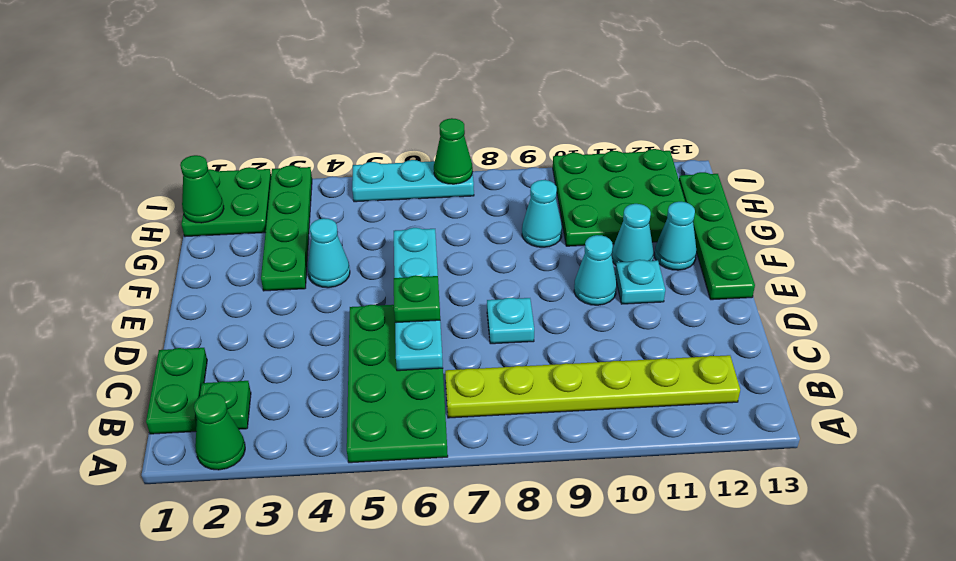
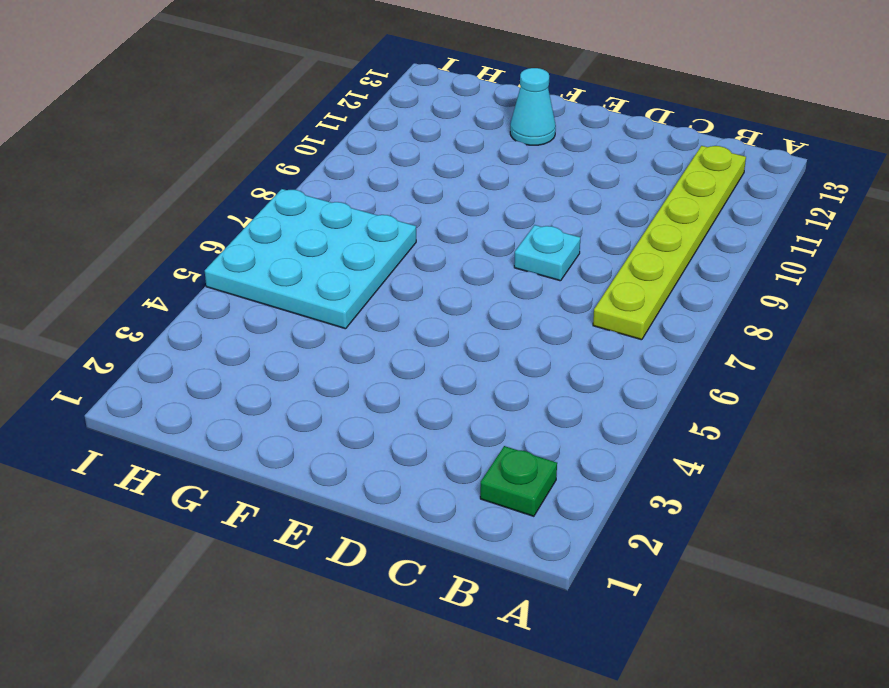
cyan 3x3 plate [205,189,416,329] -> cyan 1x3 plate [352,160,474,202]
none -> green 1x1 cone [194,393,245,470]
none -> green 2x4 plate [347,305,448,463]
none -> green 1x2 plate [146,348,207,434]

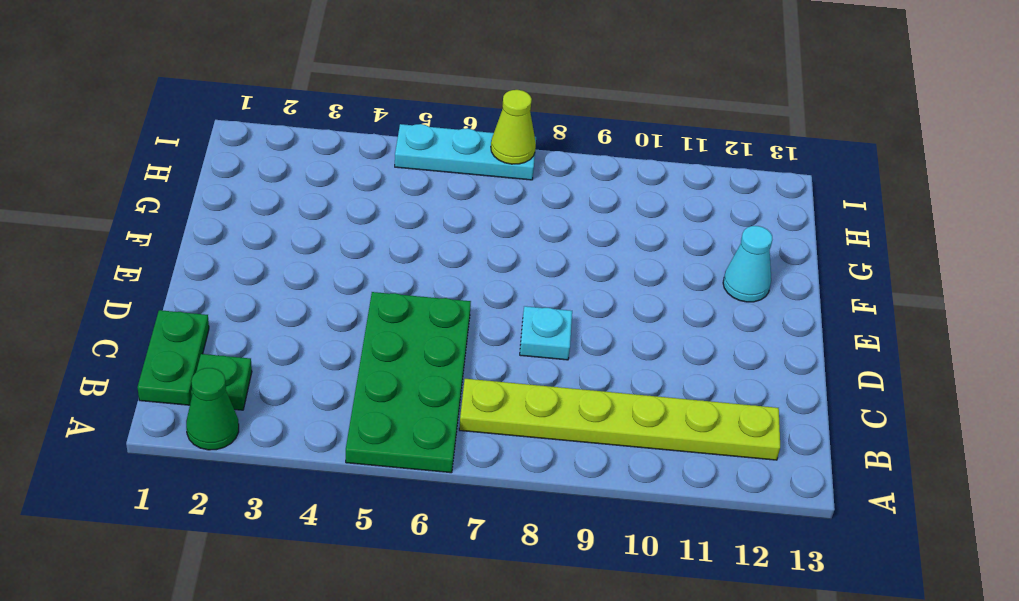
lime 1x1 cone [491,90,536,164] -> green 1x1 cone [434,118,473,184]
none -> cyan 1x1 cone [574,235,617,305]
none -> cyan 1x1 plate [615,260,665,304]
none -> green 1x4 plate [679,172,755,300]

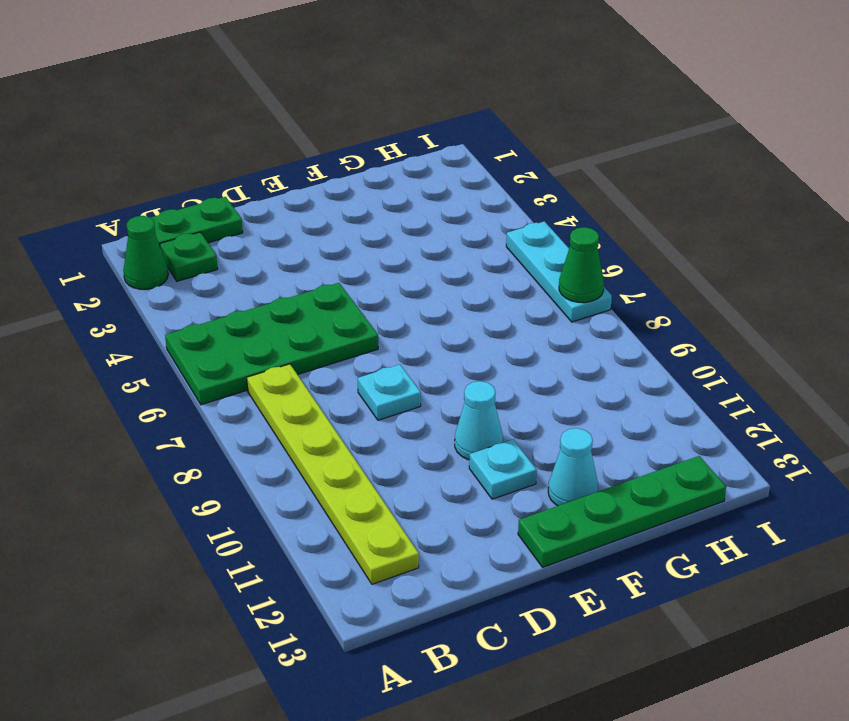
none -> green 1x4 plate [261,166,312,291]
none -> cyan 1x1 cone [308,218,350,288]
none -> cyan 1x1 cone [612,204,653,265]

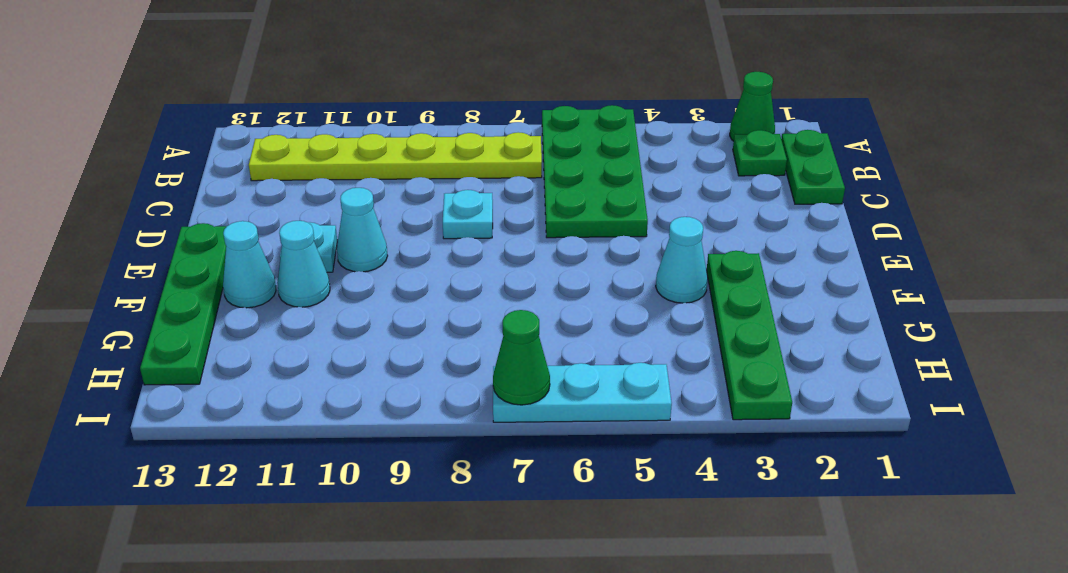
none -> cyan 1x1 cone [522,180,562,247]
none -> green 3x3 plate [553,149,685,246]
none -> green 2x2 plate [181,167,271,237]

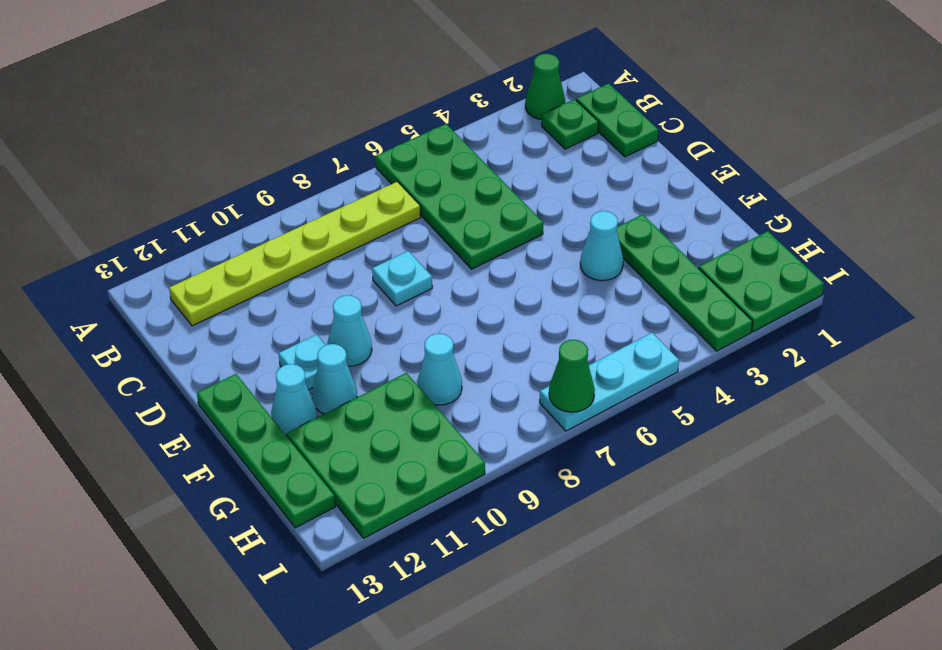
none -> cyan 1x4 plate [394,228,443,371]
none -> green 1x1 cone [180,155,224,223]
none -> green 1x1 plate [394,275,440,323]

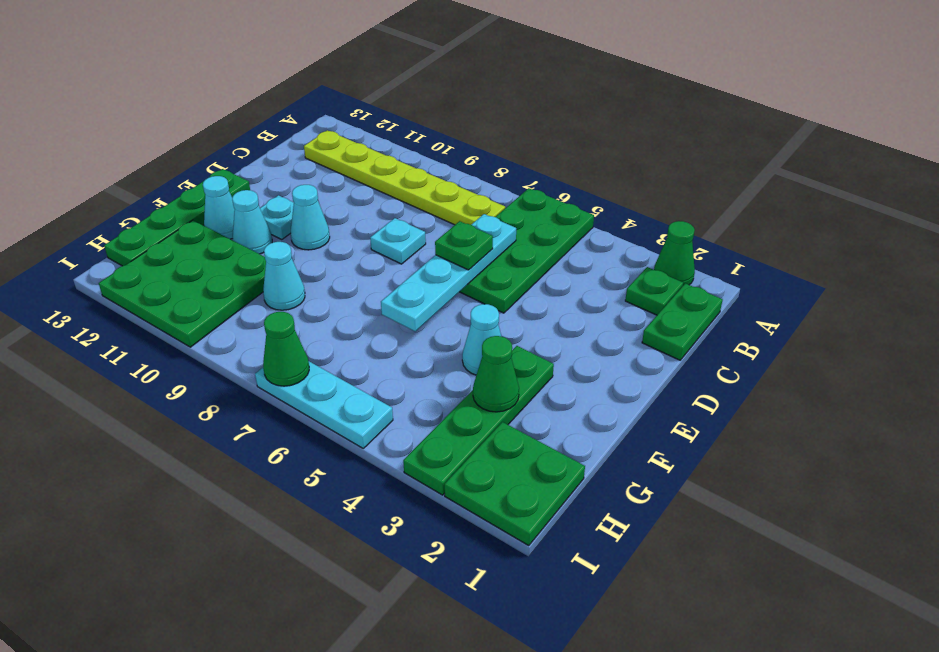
green 1x1 cone [473,336,519,412] -> green 1x1 cone moved to [180,155,224,223]

